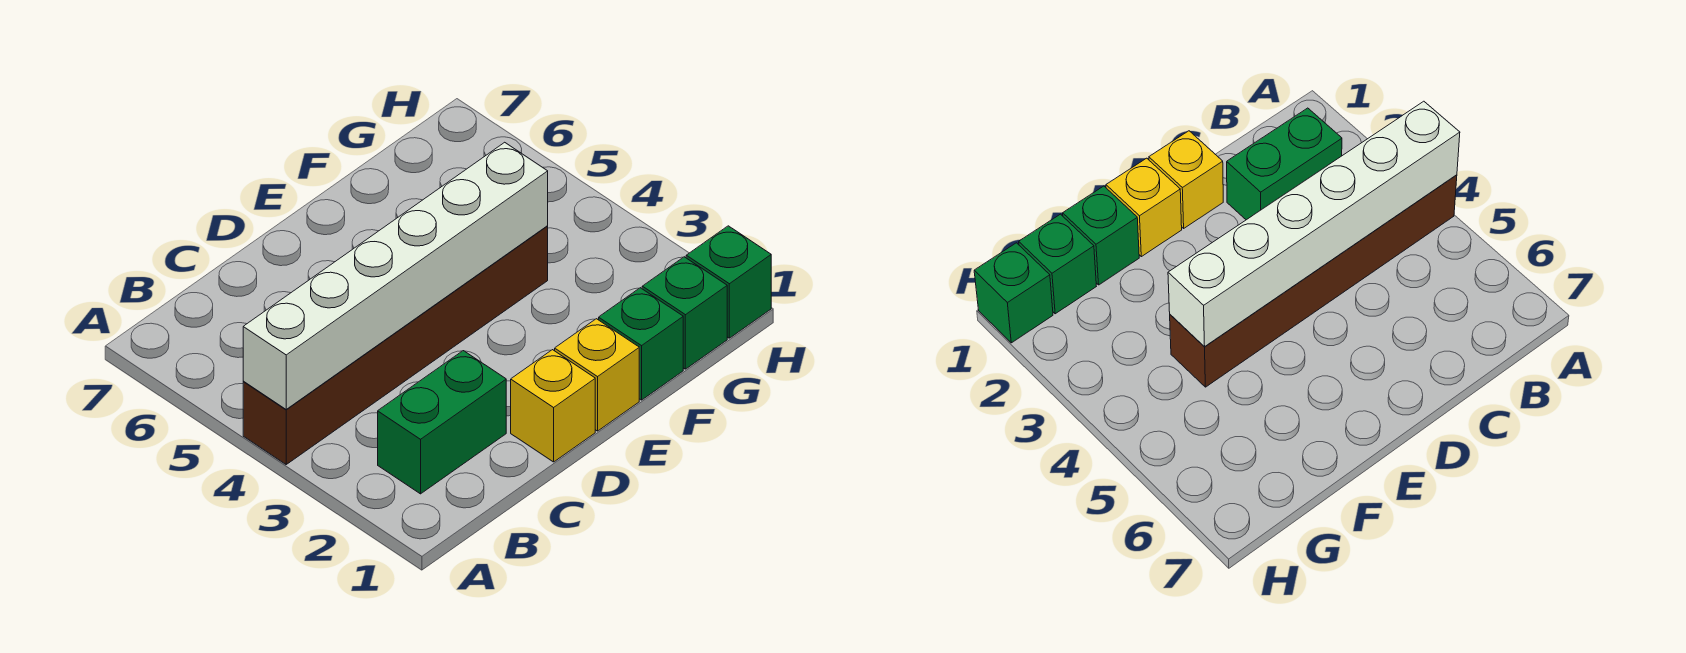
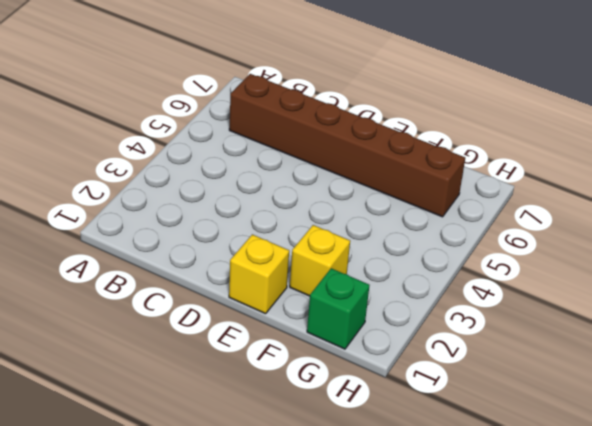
brown 1x6 brick [229,74,465,217] -> brown 1x6 brick moved to [243,226,548,464]
yellow 1x1 brick [290,225,350,296] -> yellow 1x1 brick moved to [511,350,595,462]
none -> green 1x2 brick [378,351,506,494]
none -> green 1x1 brick [599,288,683,400]

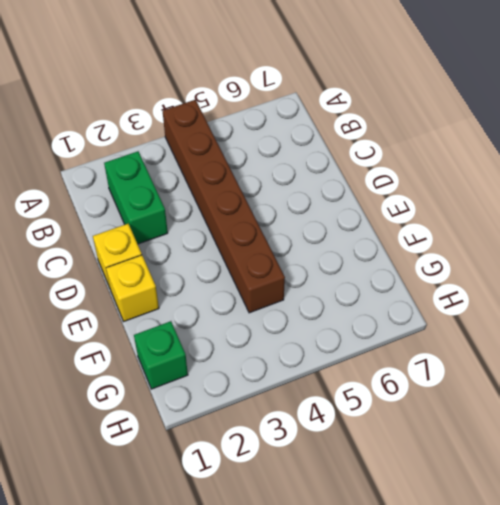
none -> green 1x1 brick [599,288,683,400]
none -> green 1x1 brick [686,226,771,338]

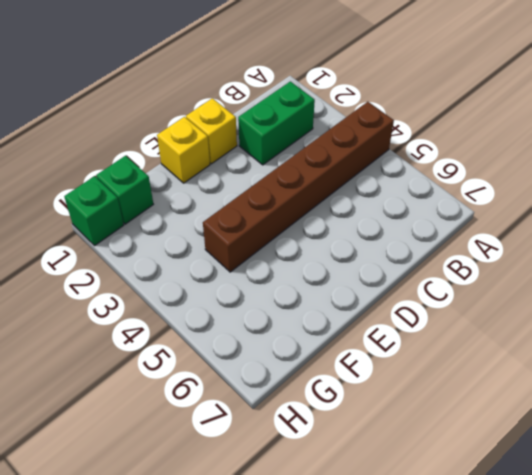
none -> green 1x1 brick [599,288,683,400]
none -> white 1x6 brick [243,142,548,409]

